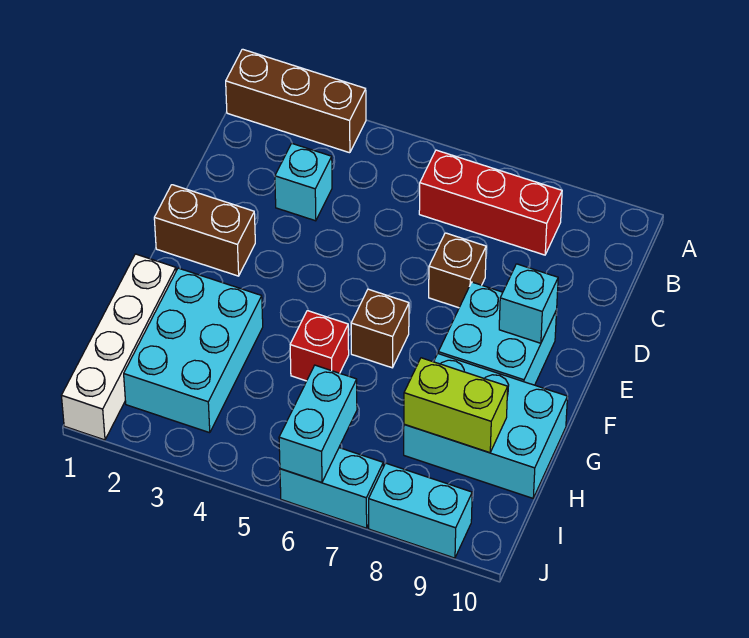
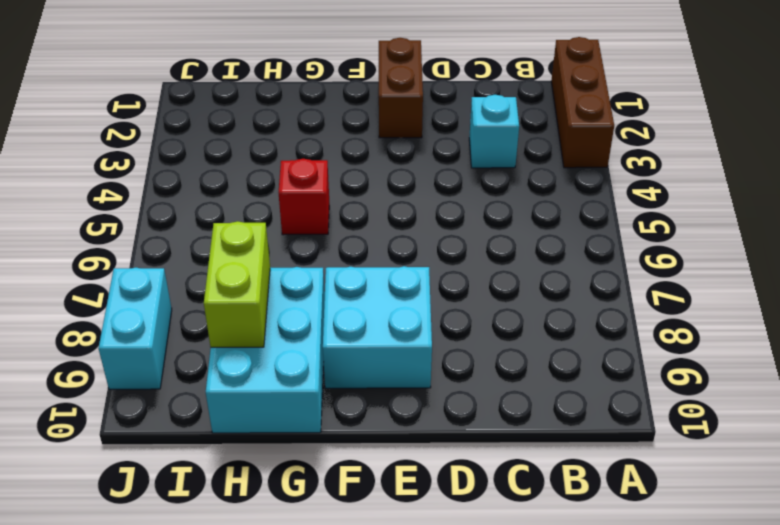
none -> red 1x3 brick [419,150,562,255]
none -> brown 1x1 brick [429,233,486,308]
none -> brown 1x1 brick [351,289,409,368]

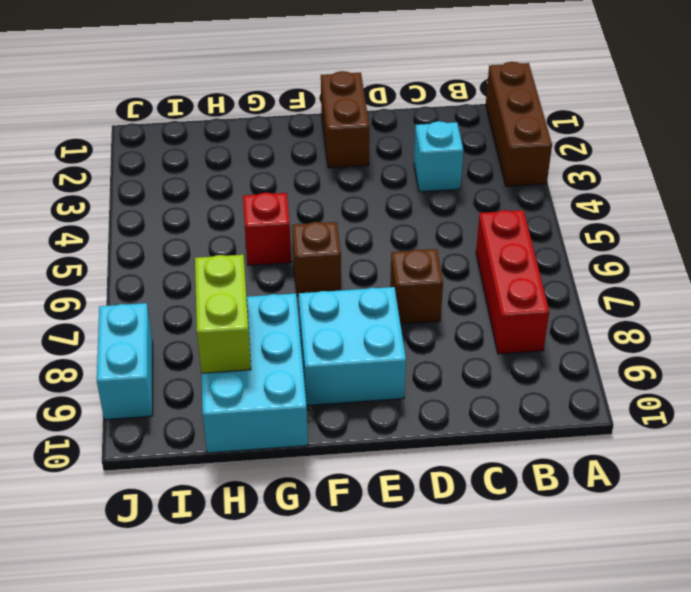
none -> white 1x4 brick [61,254,176,440]
none -> cyan 2x3 brick [124,268,263,433]
none -> cyan 1x2 brick [280,448,383,528]

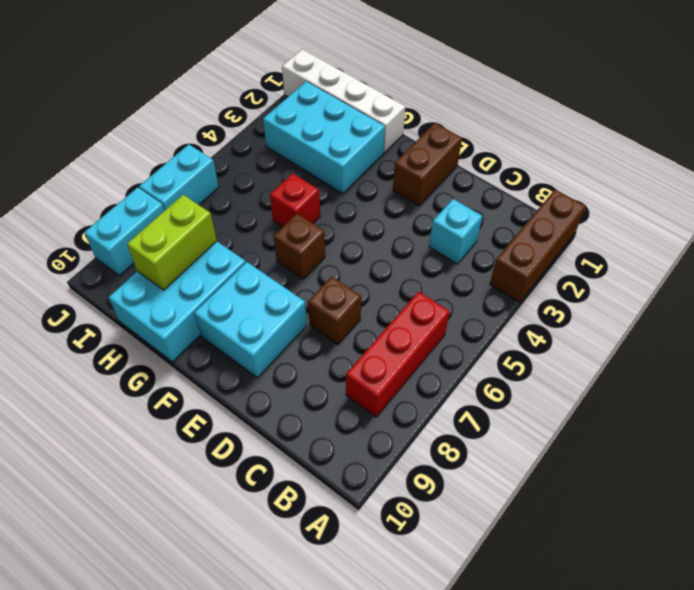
none -> cyan 1x1 brick [499,264,558,343]
none -> cyan 1x2 brick [279,365,357,483]

